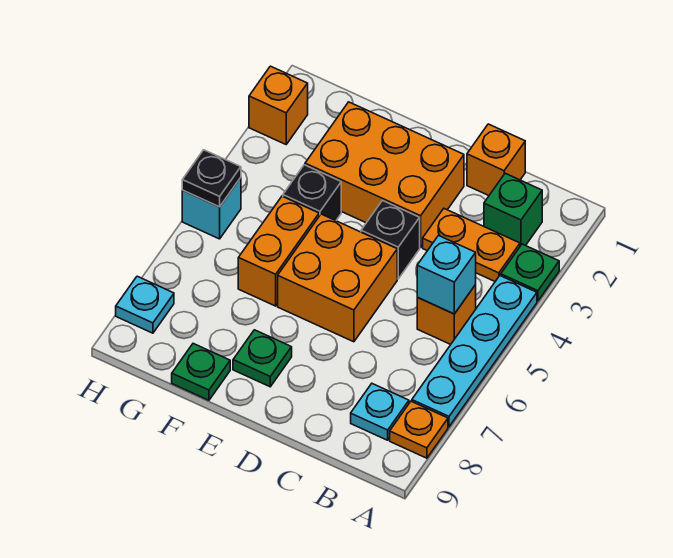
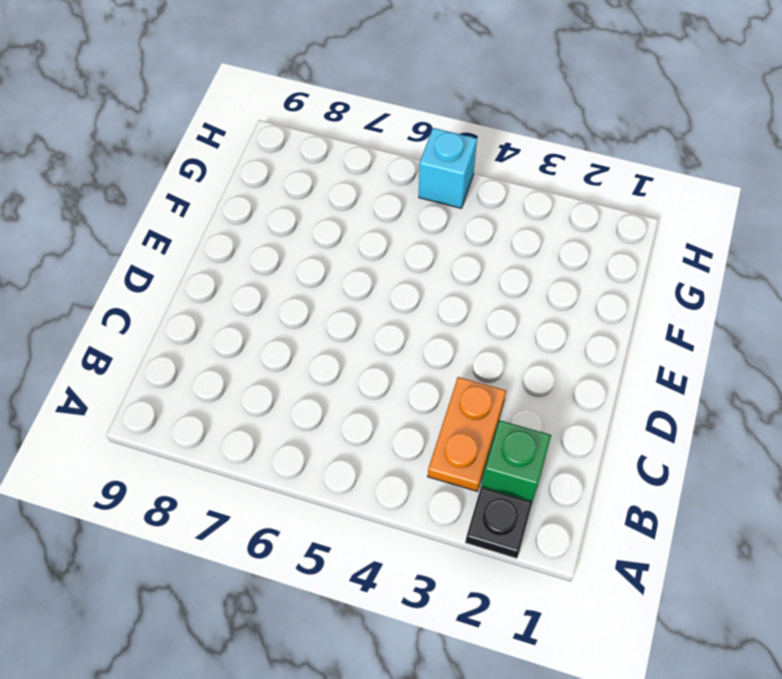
black 1x1 plate [465,487,532,558] -> black 1x1 plate moved to [182,150,241,207]
none -> green 1x1 plate [501,244,559,301]
none -> cyan 1x4 plate [412,276,537,427]
none -> orange 1x1 plate [390,401,448,458]

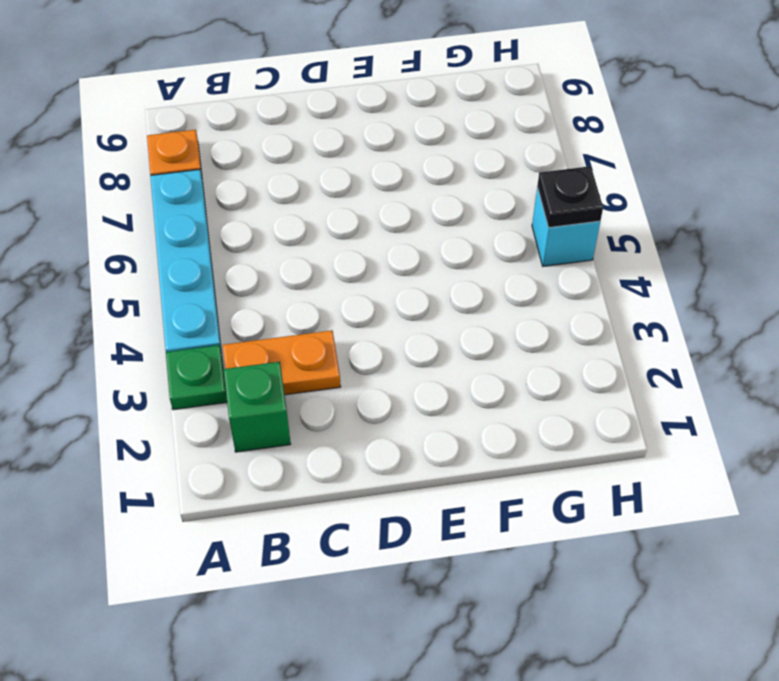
none -> orange 1x1 brick [417,285,476,344]
none -> cyan 1x1 plate [351,384,409,440]
none -> orange 1x1 brick [467,124,525,196]

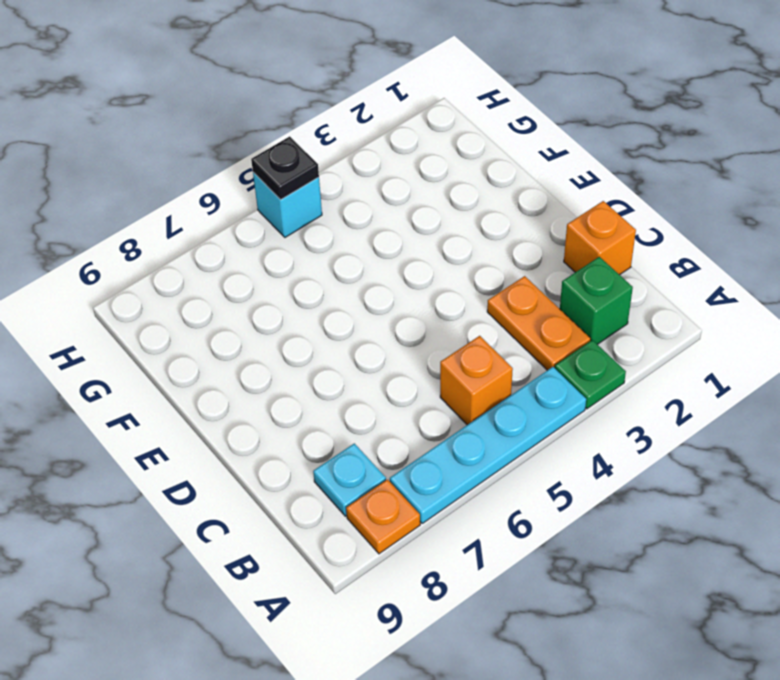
none -> orange 2x3 brick [305,102,464,247]
none -> black 1x1 brick [361,201,420,279]
none -> orange 2x2 brick [278,214,397,342]

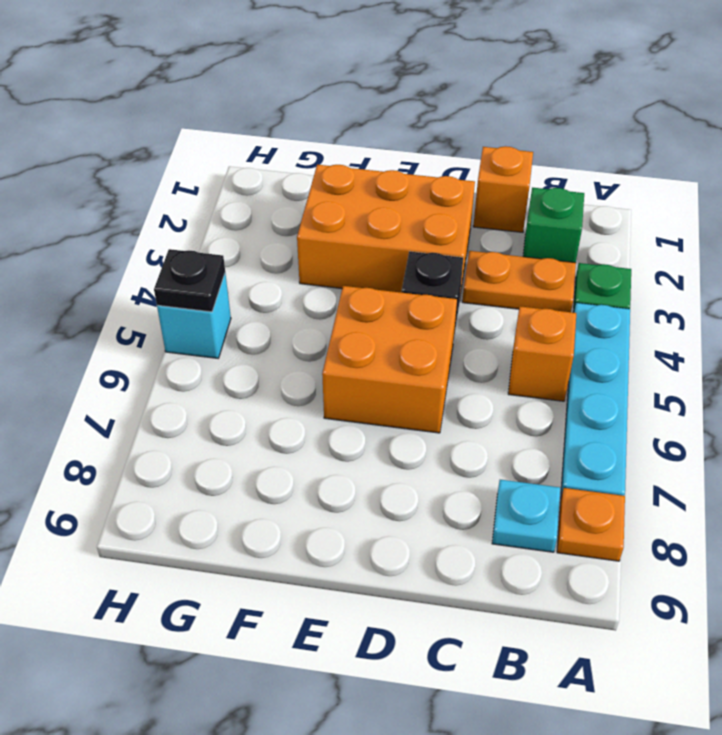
none -> green 1x1 plate [233,330,292,387]
none -> black 1x1 brick [283,165,341,221]
none -> orange 1x2 brick [238,196,319,306]

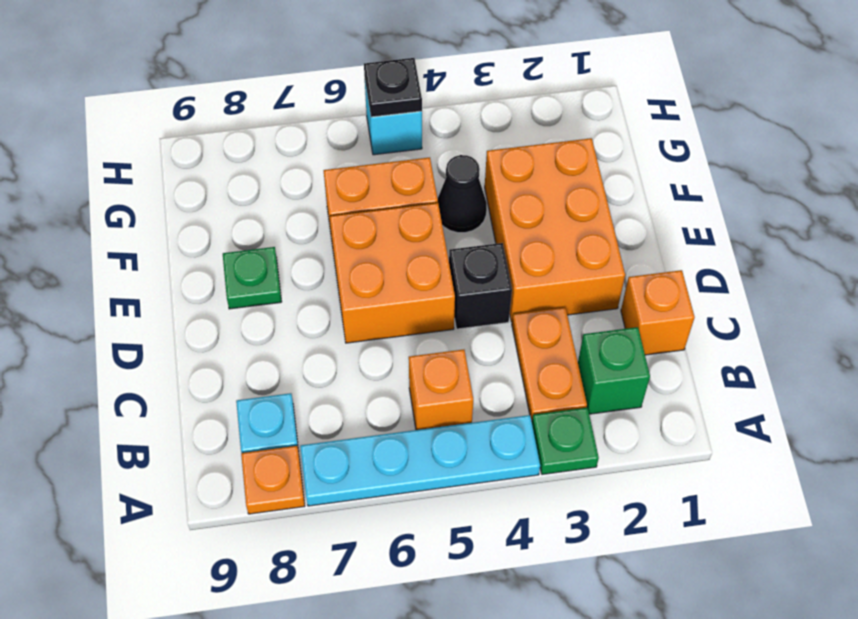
black 1x1 cone [438,155,487,233] -> black 1x1 brick [283,165,341,221]
none -> green 1x1 plate [172,344,230,400]
none -> orange 1x1 brick [249,66,308,144]
none -> cyan 1x1 plate [116,276,174,333]

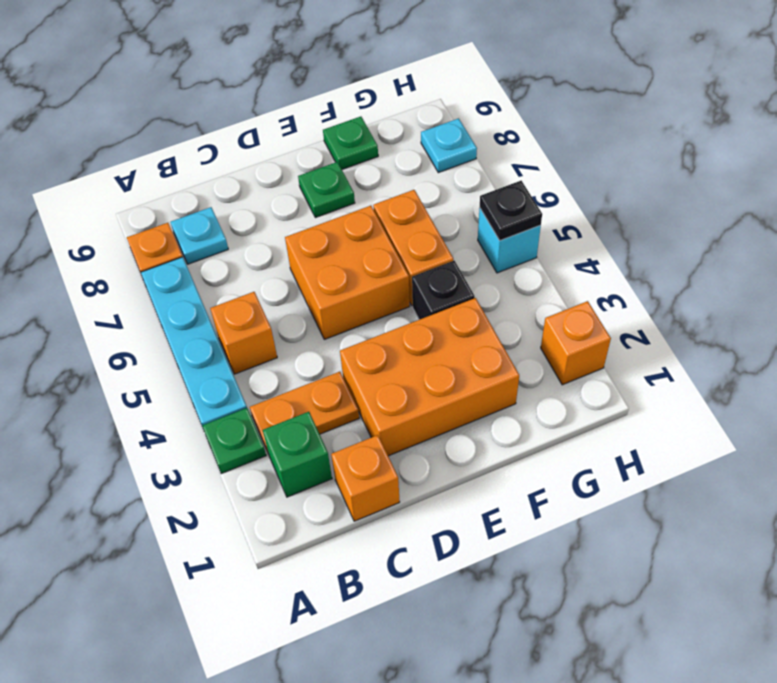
none -> black 1x1 brick [361,201,420,279]
none -> cyan 1x1 brick [417,236,476,314]

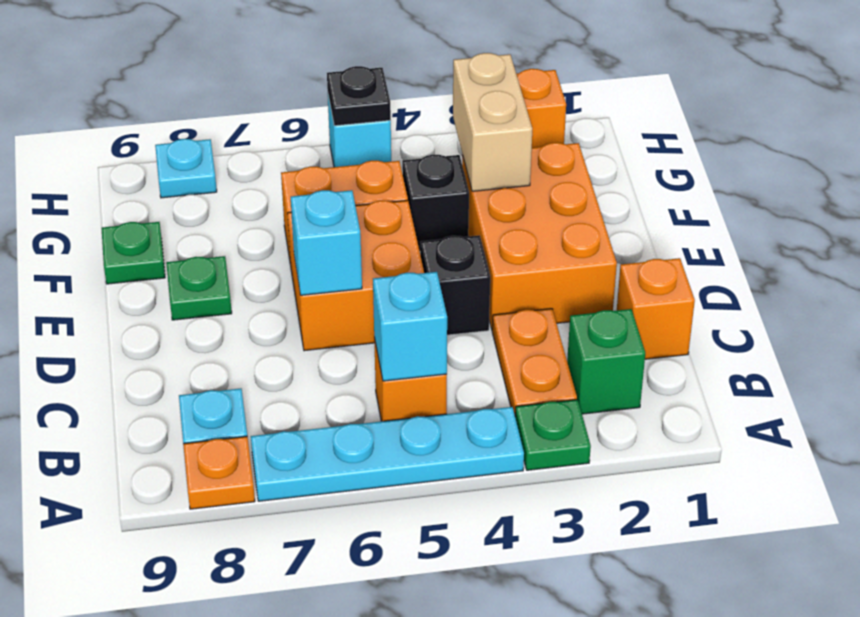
cyan 1x1 brick [291,190,362,295] -> none
tan 1x2 brick [453,53,532,191] -> none

